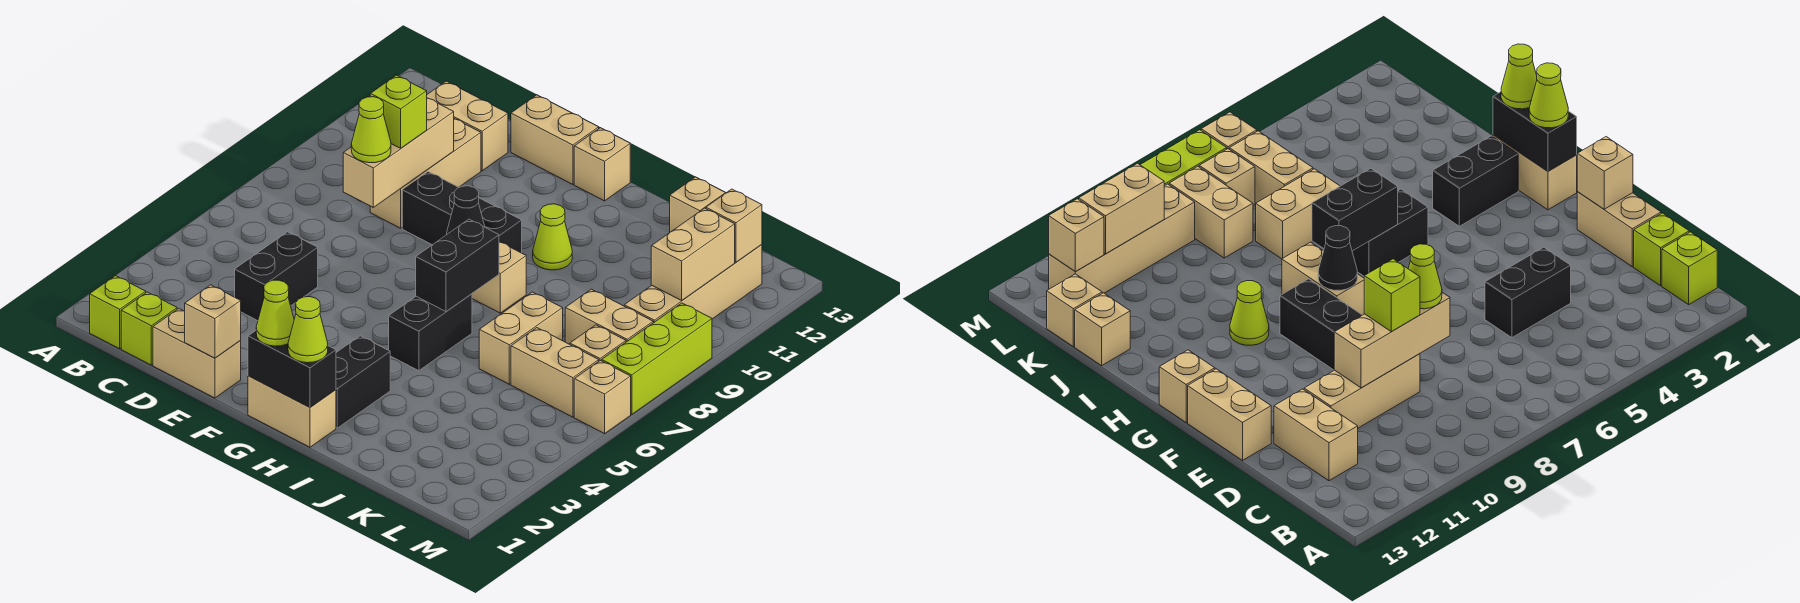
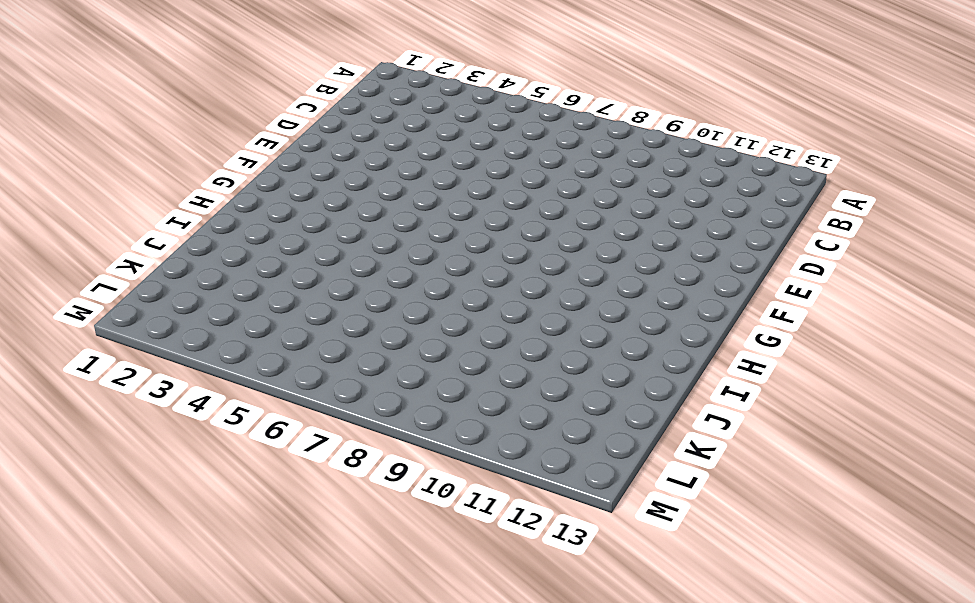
none -> lime 1x1 brick [90,276,146,349]
none -> lime 1x1 brick [121,292,177,365]
none -> tan 1x2 brick [427,81,508,171]
none -> tan 1x2 brick [153,309,241,398]

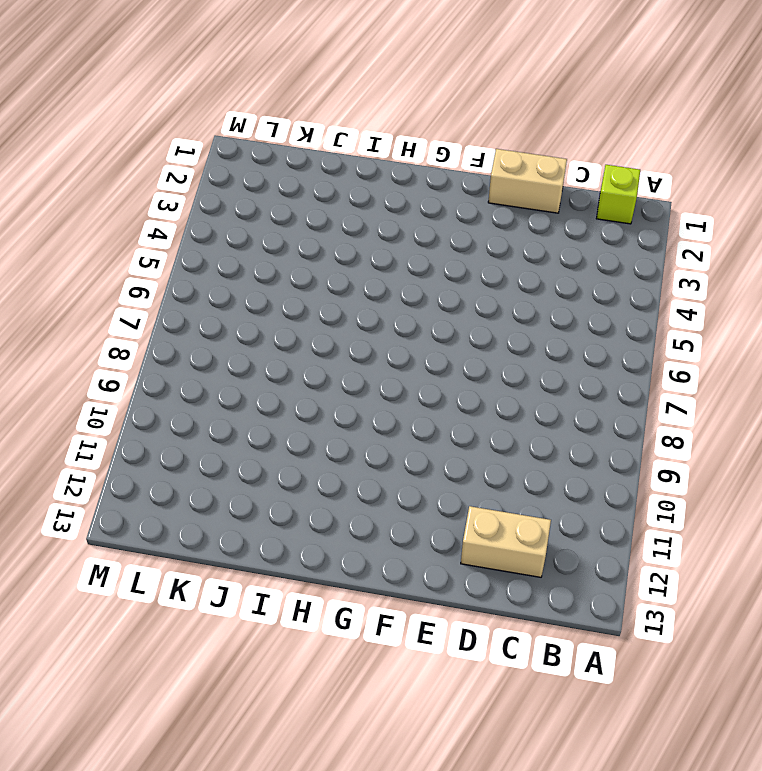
none -> lime 1x1 brick [121,292,177,365]
none -> black 1x2 brick [235,232,318,321]
none -> tan 1x3 brick [370,119,481,228]
none -> black 1x3 brick [402,172,522,253]

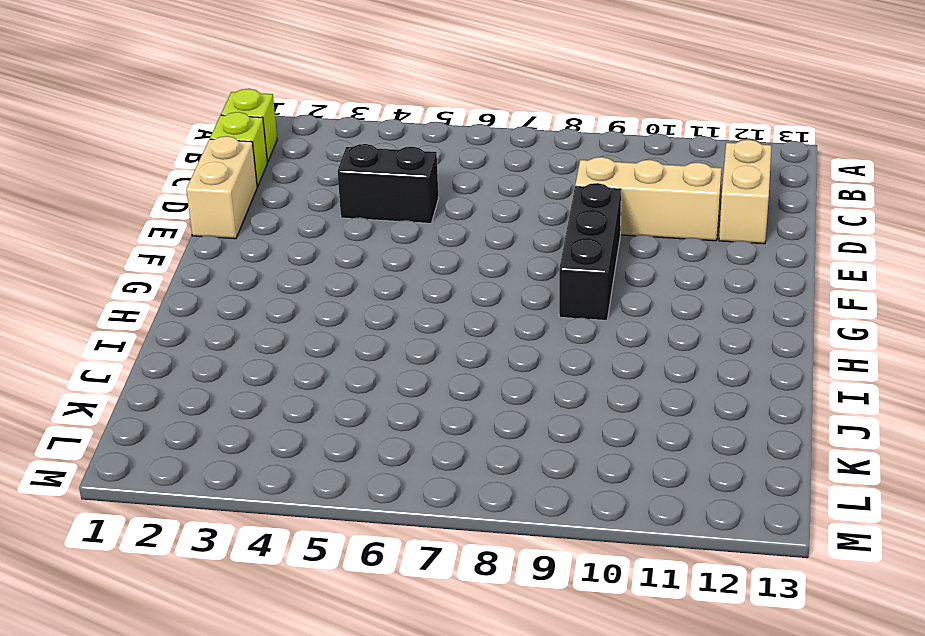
none -> tan 1x2 brick [511,95,599,184]
none -> tan 1x2 brick [248,376,336,447]
none -> tan 1x2 brick [472,242,526,313]
none -> tan 1x1 brick [574,128,630,201]

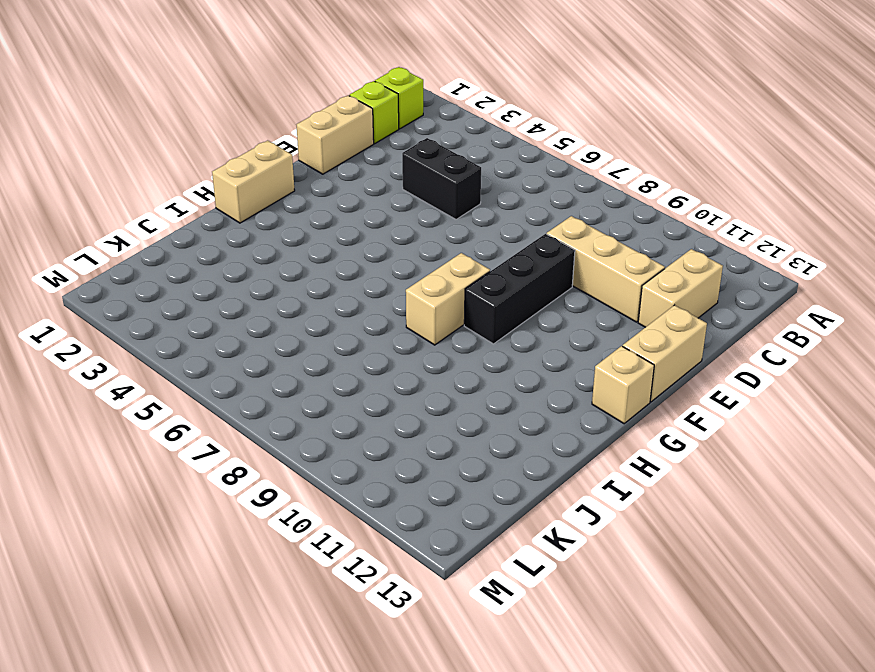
none -> black 1x2 brick [336,336,390,428]
none -> black 1x2 brick [389,294,472,371]
none -> lime 1x1 cone [533,204,572,270]
none -> tan 1x2 brick [479,292,563,384]

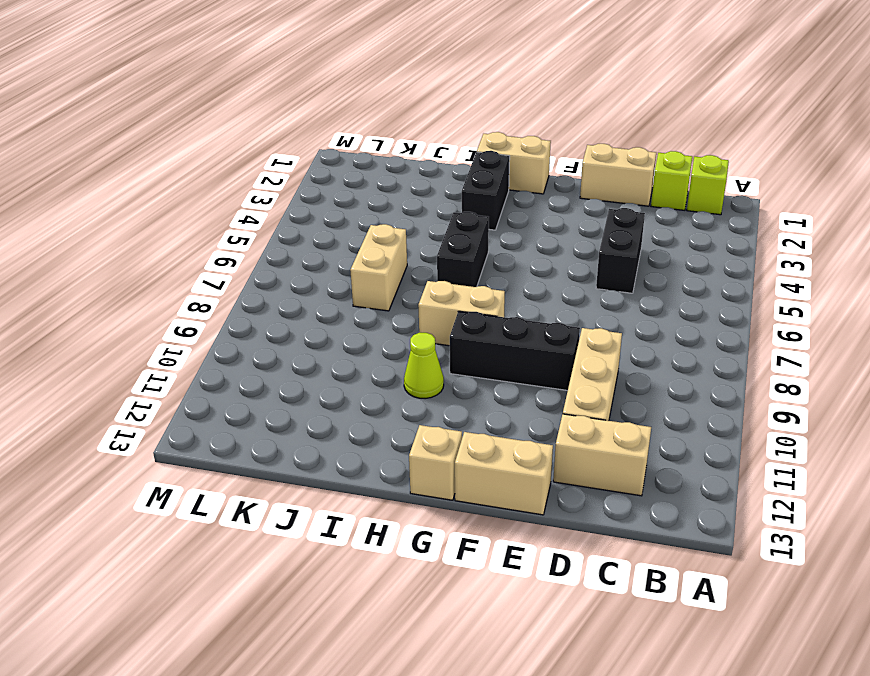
none -> tan 1x1 brick [670,177,725,232]
none -> tan 1x2 brick [511,328,599,417]
none -> tan 1x2 brick [565,289,653,344]
none -> tan 1x1 brick [1047,274,1102,347]

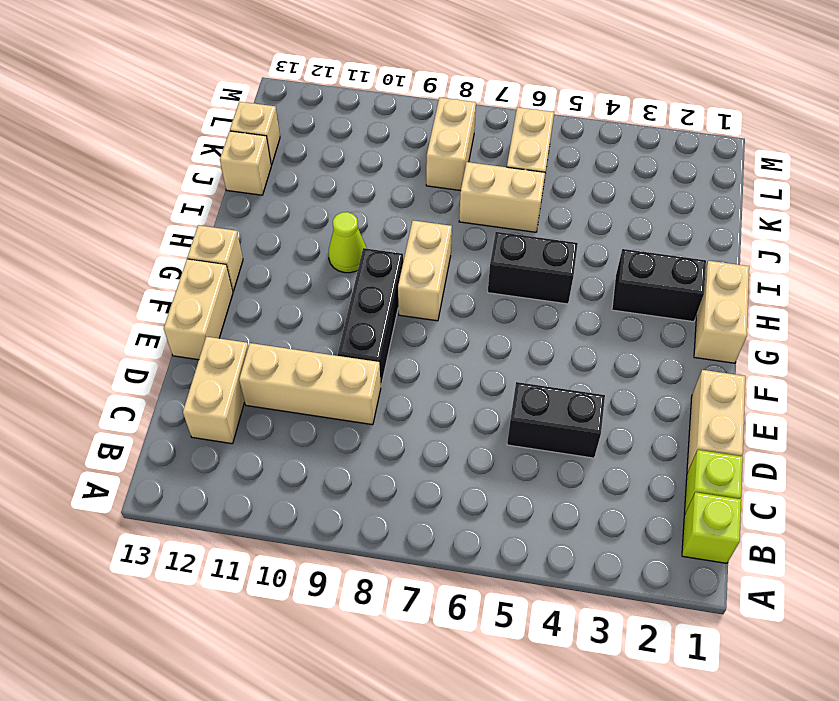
none -> tan 1x1 brick [570,325,626,361]
none -> tan 1x4 brick [624,245,762,323]
none -> tan 1x1 brick [574,360,631,434]
none -> lime 1x3 brick [602,303,712,414]

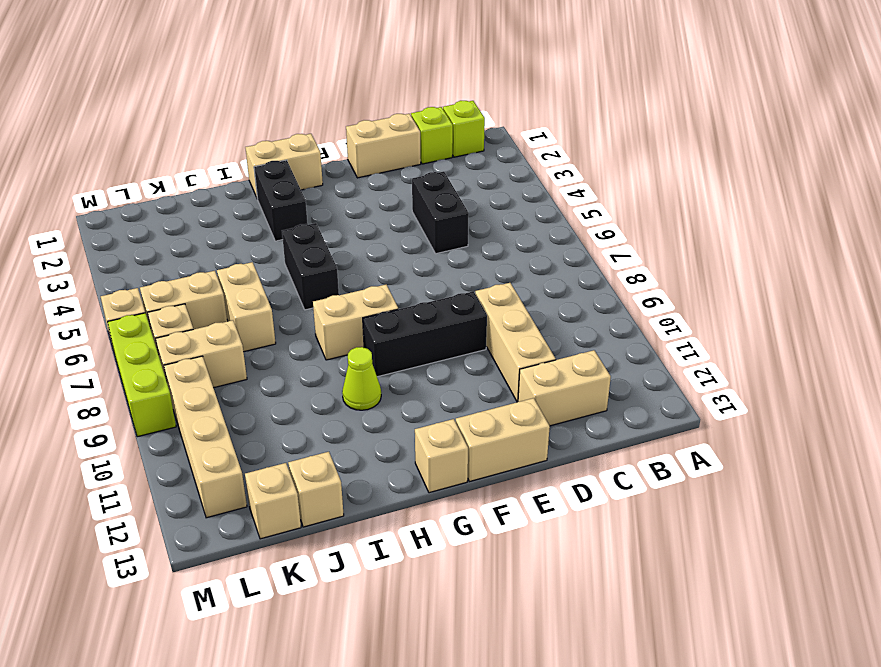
none -> tan 1x3 brick [343,98,454,207]
none -> tan 1x1 brick [185,285,241,358]
none -> black 1x2 brick [248,331,336,407]
none -> black 1x1 cone [447,186,485,234]

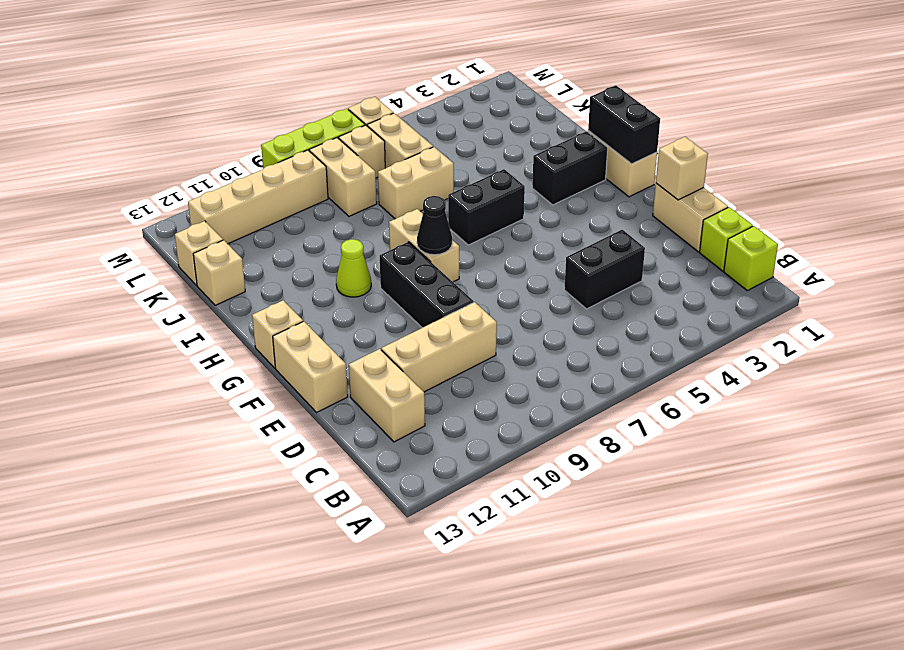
none -> tan 1x3 brick [343,98,454,207]
none -> black 1x2 brick [416,219,499,311]
none -> tan 1x2 brick [651,208,735,300]
none -> tan 1x1 brick [706,189,762,262]

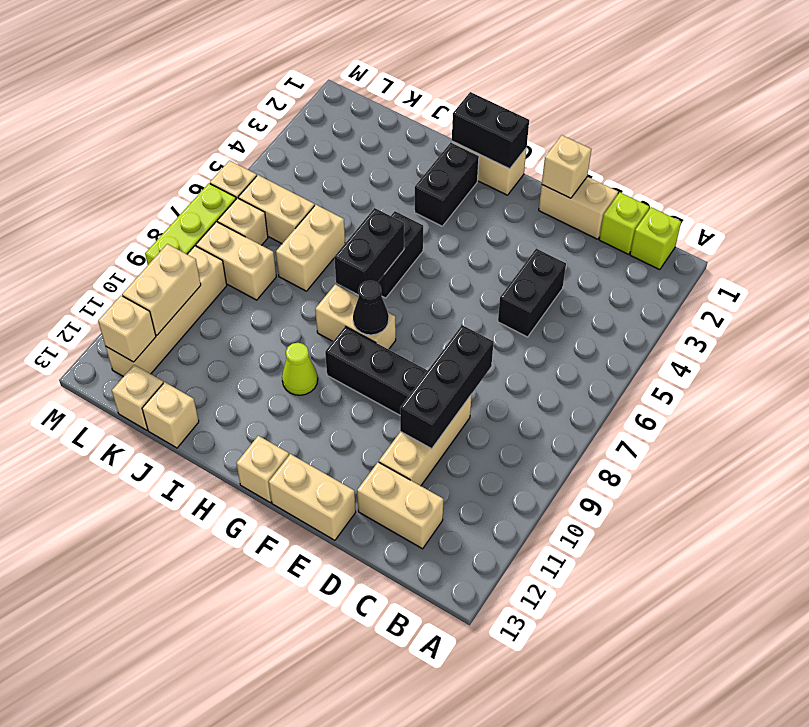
black 1x3 brick [400,325,494,449] -> tan 1x3 brick [343,98,454,207]
none -> lime 1x1 cone [351,97,391,163]
none -> lime 1x1 brick [370,75,427,148]
none -> lime 1x1 cone [256,280,294,346]
none -> lime 1x1 cone [288,297,328,363]

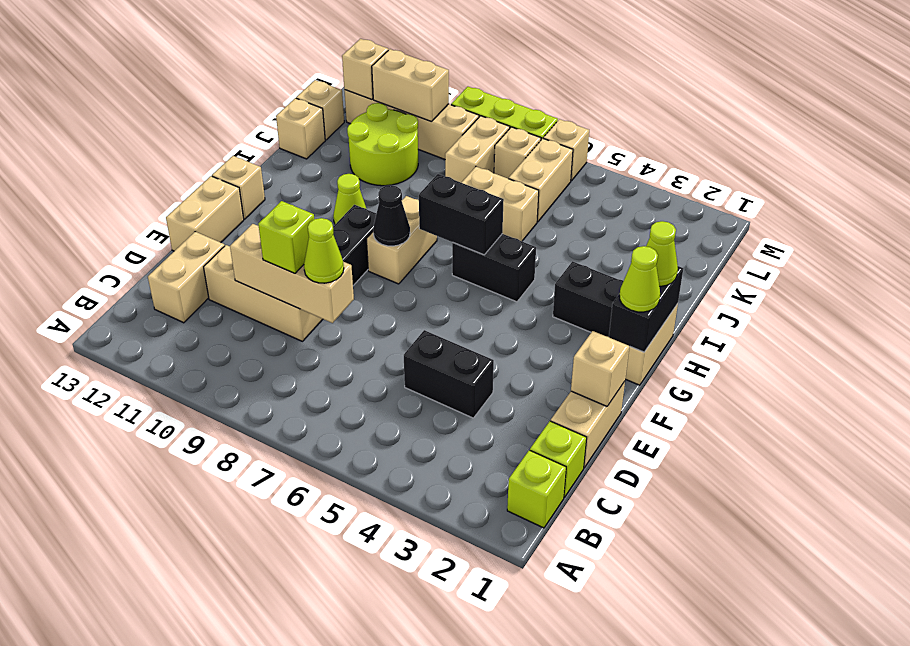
lime 2x2 round brick [347,103,418,186] -> none

